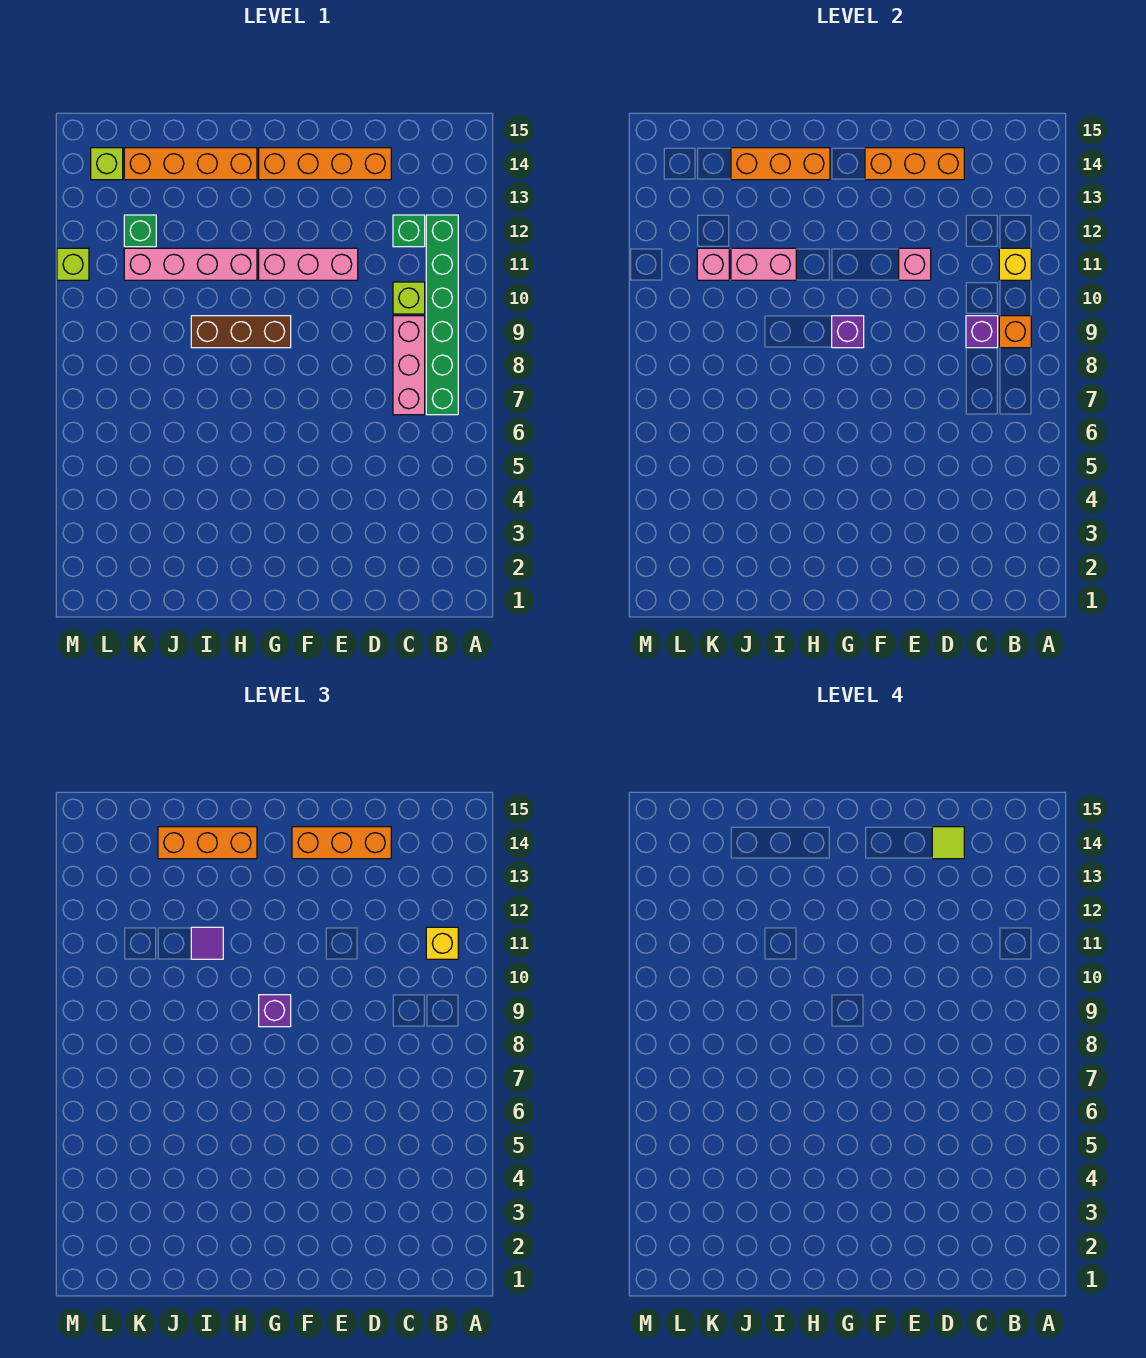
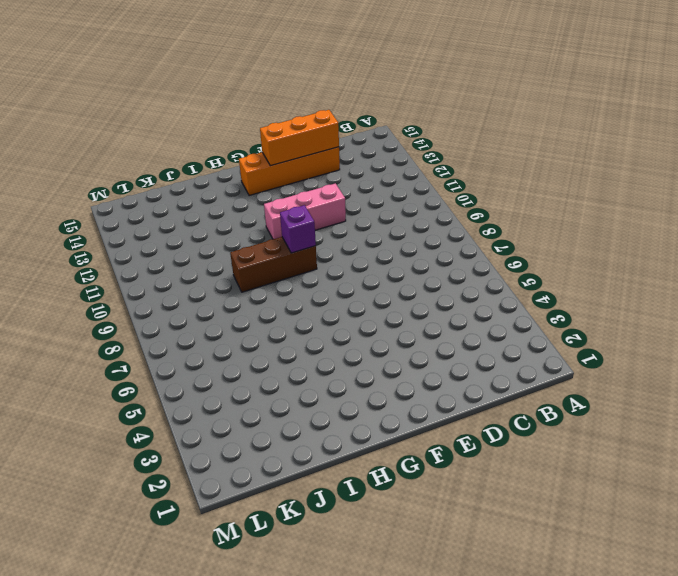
none -> green 1x6 brick [426,215,458,415]
none -> pink 1x3 brick [393,316,425,415]
none -> lime 1x1 brick [393,282,425,314]

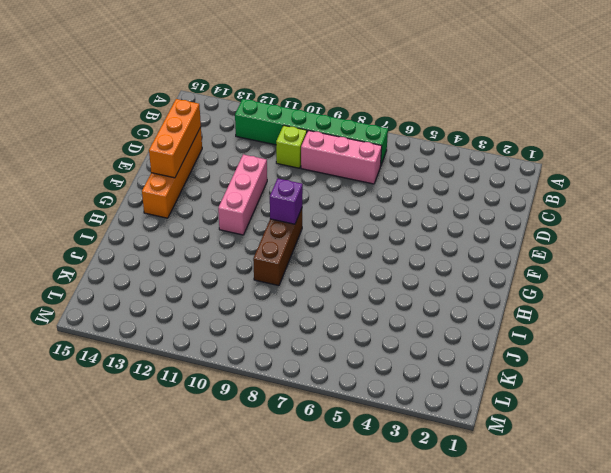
none -> green 1x1 brick [393,215,425,247]
none -> pink 1x4 brick [124,248,257,280]
none -> orange 1x4 brick [124,148,257,180]

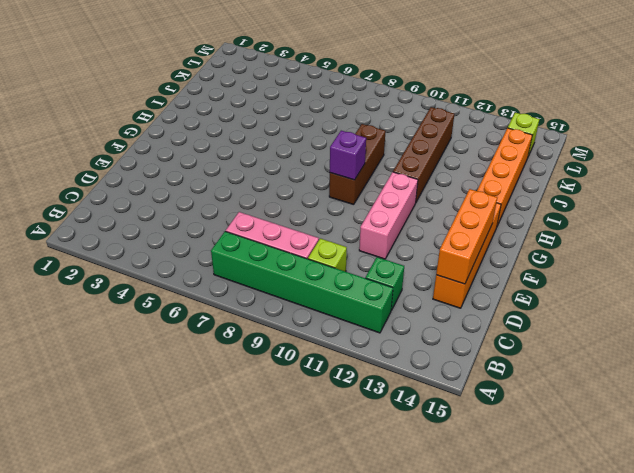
brown 1x4 brick [393,107,454,202] -> pink 1x4 brick [124,248,257,280]
none -> green 1x1 brick [124,215,156,247]
none -> lime 1x1 brick [57,248,89,280]
none -> orange 1x1 brick [999,316,1031,348]

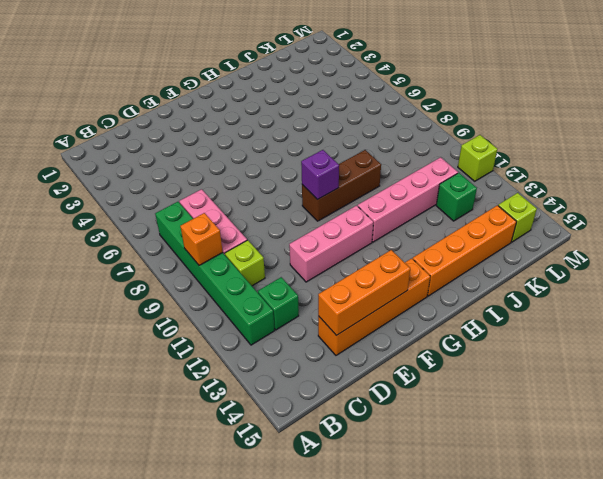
none -> yellow 1x1 brick [999,248,1031,280]
none -> purple 1x1 brick [966,316,998,348]
none -> pink 1x1 brick [899,248,931,280]

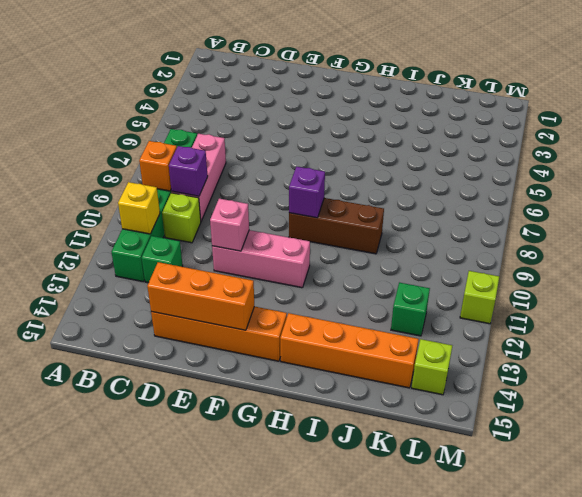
none -> pink 1x4 brick [124,248,257,280]
none -> orange 1x3 brick [731,148,830,180]
none -> pink 1x2 brick [731,248,796,280]

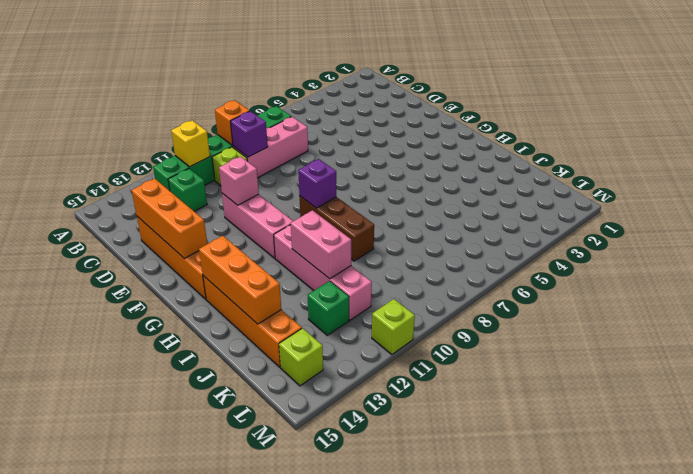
none -> pink 1x1 brick [697,248,729,280]
none -> yellow 1x1 brick [426,927,458,959]
none -> orange 1x3 brick [292,827,391,859]

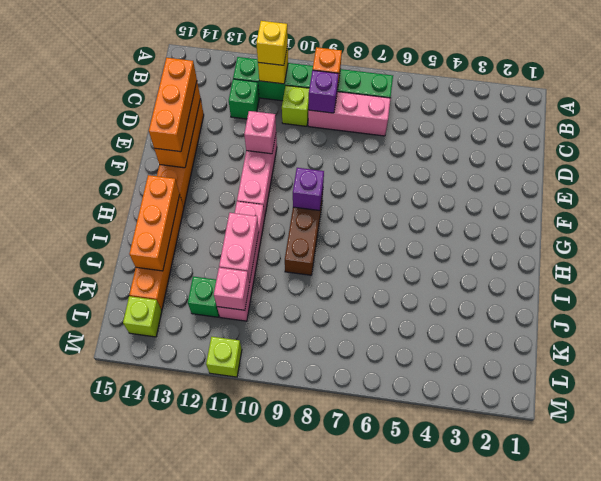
none -> purple 1x1 brick [259,995,291,1027]
none -> orange 1x3 brick [158,827,257,859]
none -> purple 1x1 tile [191,927,223,959]

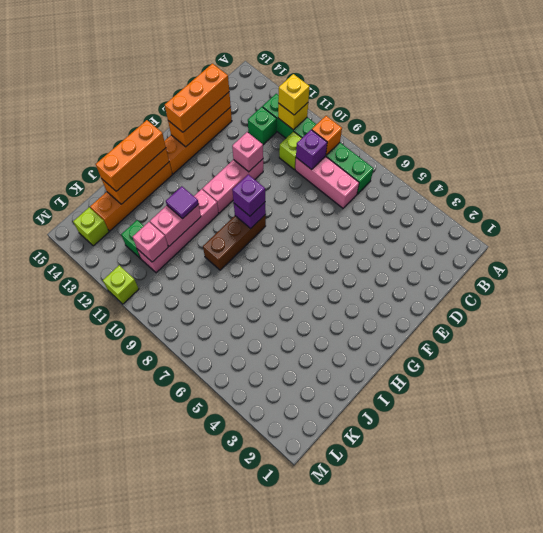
none -> lime 1x1 tile [932,827,964,859]

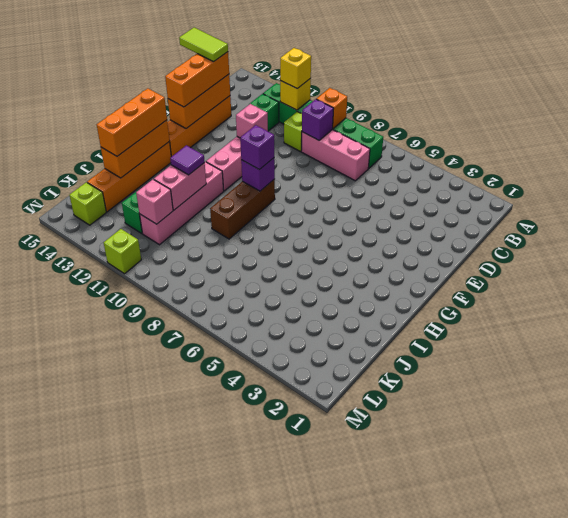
lime 1x2 tile [179,28,228,62] -> lime 1x1 tile [932,827,964,859]

